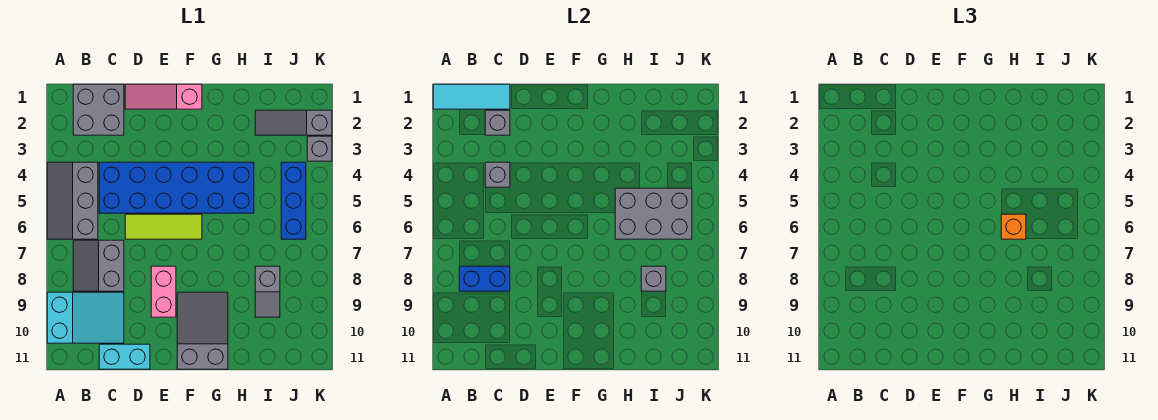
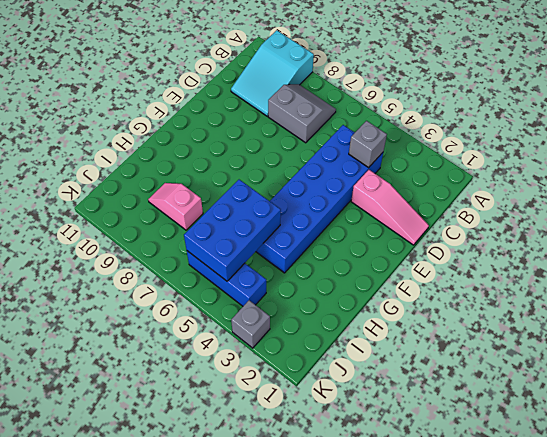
pink 1x3 slope [351,170,429,245] -> pink 1x3 slope turned to [125,84,202,109]
blue 2x3 brick [184,180,281,281] -> grey 2x3 brick [615,188,692,239]
pink 1x2 slope [148,183,203,230] -> grey 1x2 slope [255,266,280,317]
none -> grey 2x3 slope [47,162,98,239]
none -> grey 2x2 brick [73,84,124,135]
none -> cyan 1x2 brick [99,344,150,369]

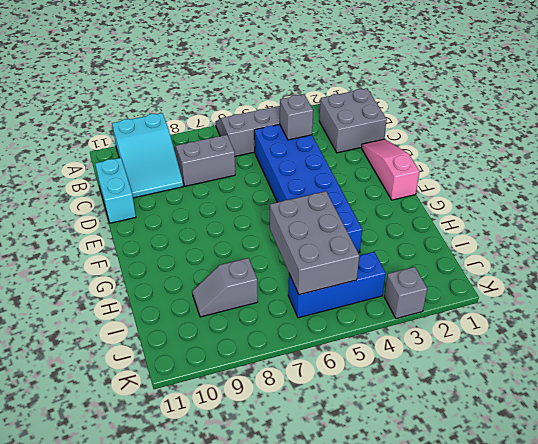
none -> lime 1x3 tile [125,214,202,239]
none -> pink 1x2 brick [151,266,176,317]
none -> grey 2x3 slope [177,292,228,369]

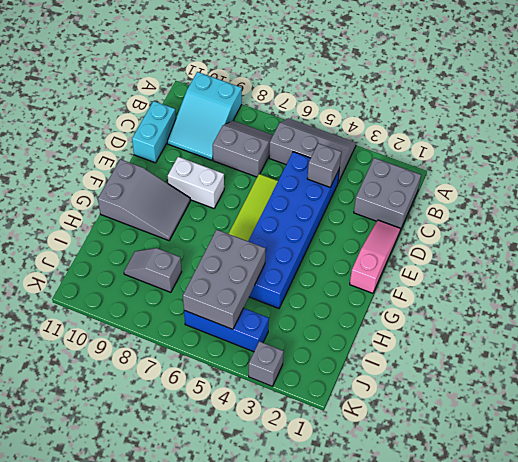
white 1x2 brick [168,157,224,208] -> pink 1x2 brick [151,266,176,317]
none -> grey 1x3 slope [255,110,332,135]
none -> cyan 1x3 tile [433,84,510,109]
none -> blue 1x2 brick [459,266,510,291]

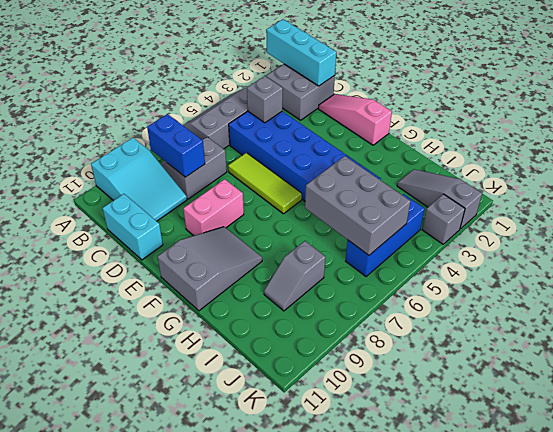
cyan 1x3 brick [266,19,336,86] -> cyan 1x3 tile [433,84,510,109]
none -> grey 1x1 brick [485,110,510,135]
none -> grey 1x1 brick [641,266,666,291]
none -> orange 1x1 brick [1001,214,1026,239]

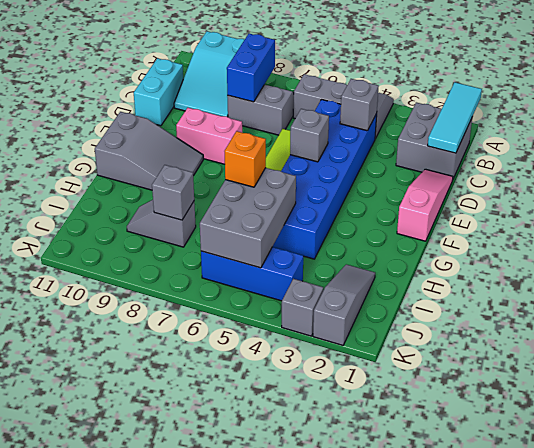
grey 1x1 brick [290,109,329,162] -> grey 1x1 brick moved to [485,110,510,135]

